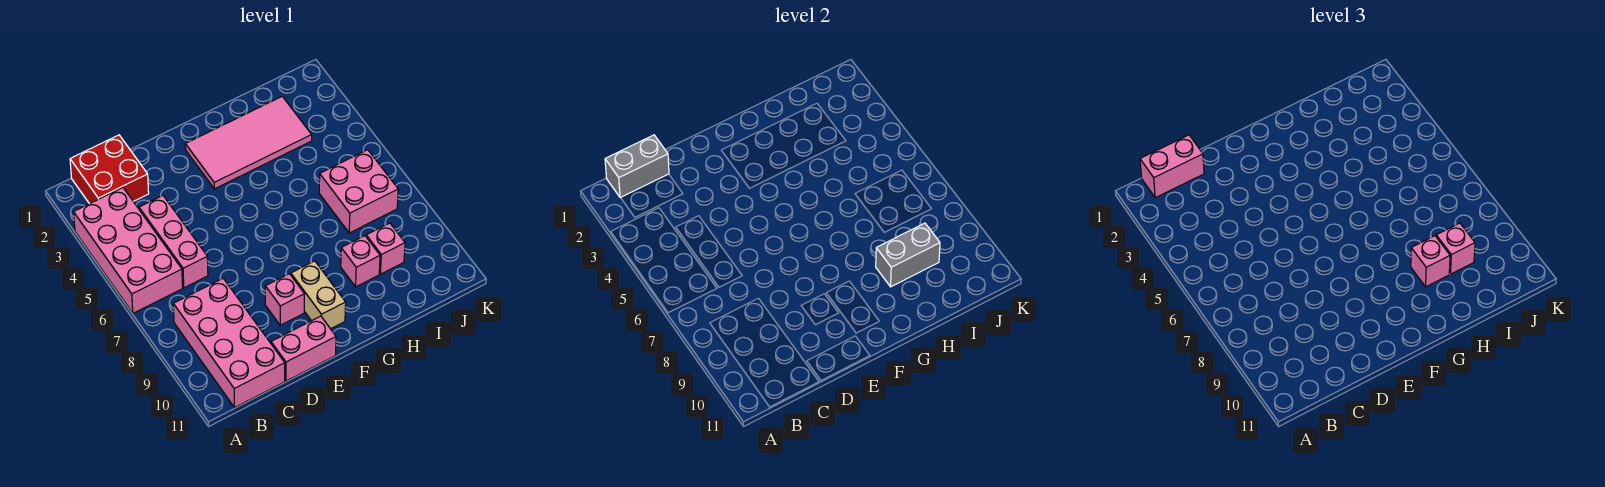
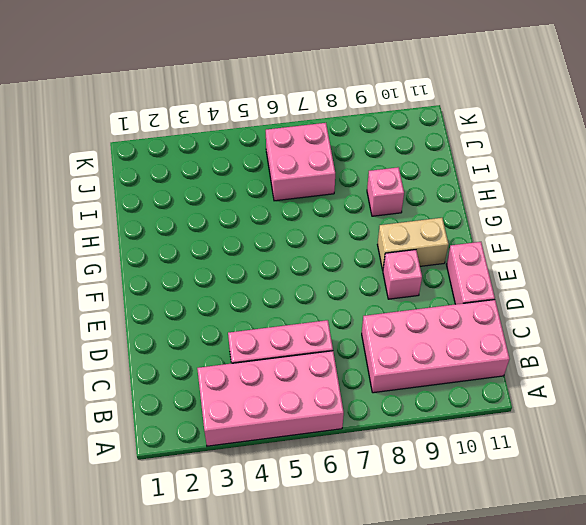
none -> red 2x2 brick [70,135,149,204]
none -> pink 2x4 tile [185,96,312,189]
none -> pink 1x1 brick [366,223,405,274]

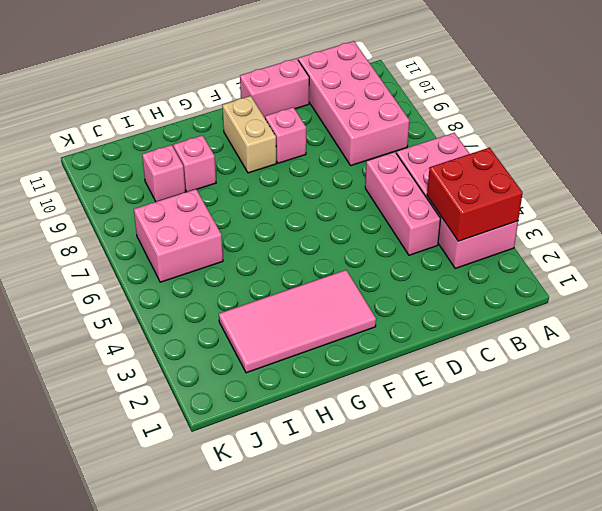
red 2x2 brick [427,148,523,241] -> red 2x2 brick moved to [70,135,149,204]
none -> grey 1x2 brick [605,135,669,198]
none -> grey 1x2 brick [876,223,940,287]
none -> pink 1x2 brick [1140,135,1204,198]

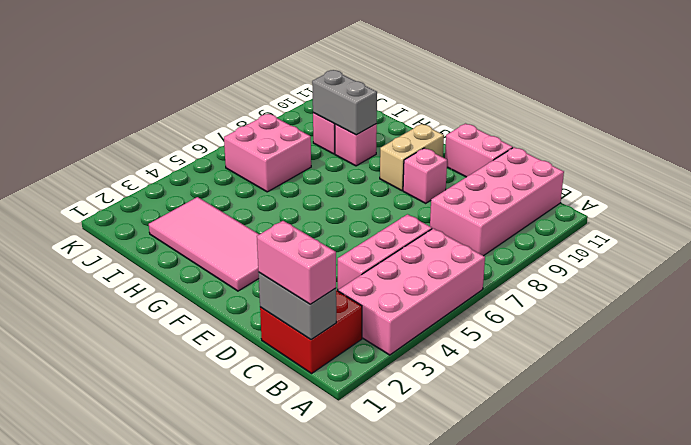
none -> pink 1x1 brick [1411,236,1450,287]
none -> pink 1x1 brick [1436,223,1475,274]

